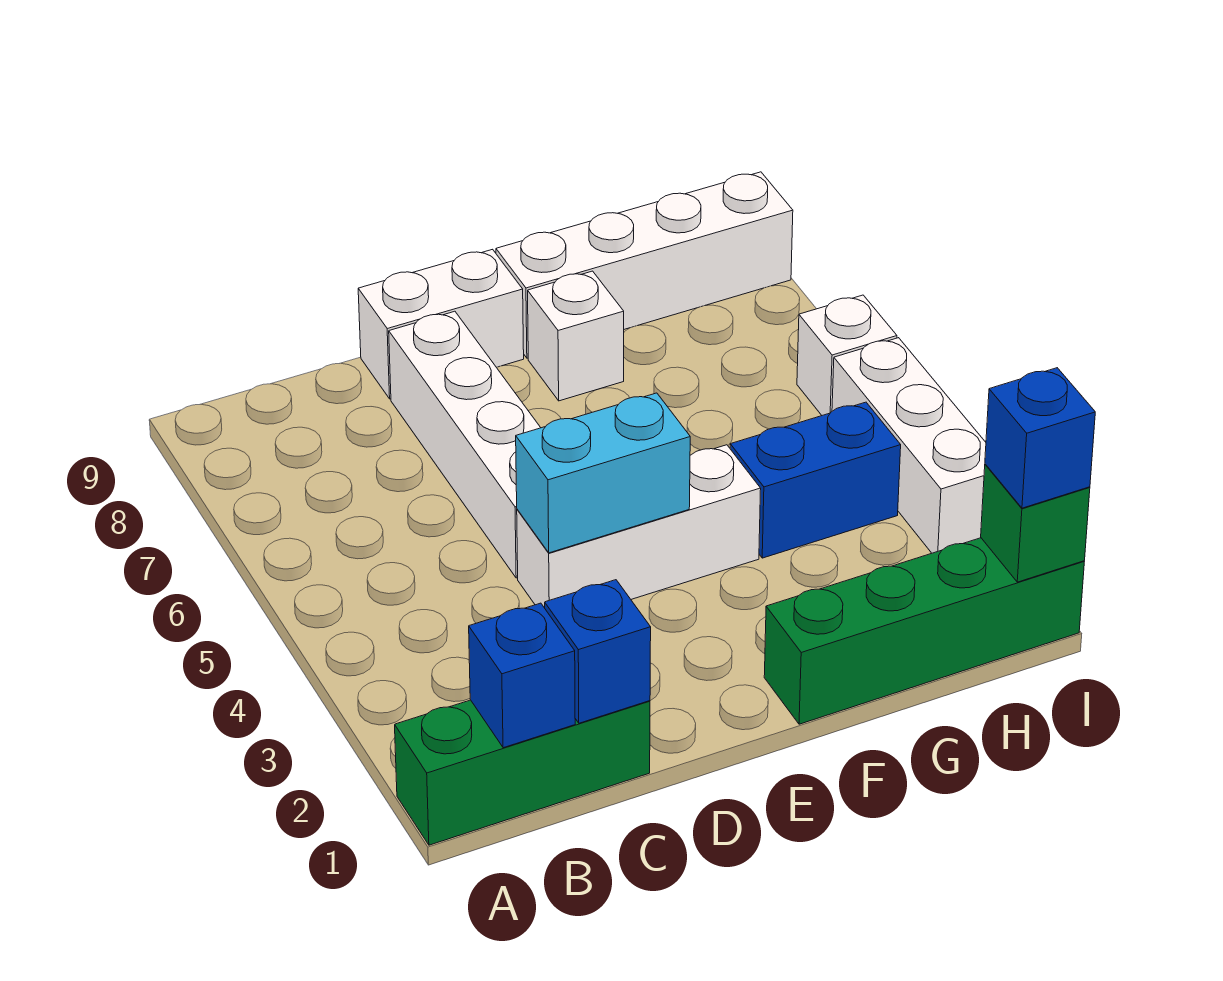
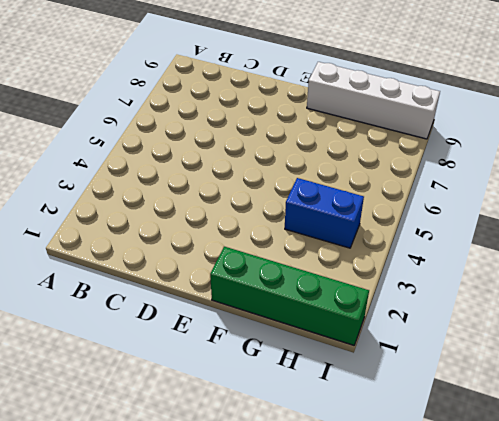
none -> green 1x3 brick [395,700,650,845]
none -> white 1x3 brick [517,445,761,608]
none -> white 1x4 brick [389,311,541,578]

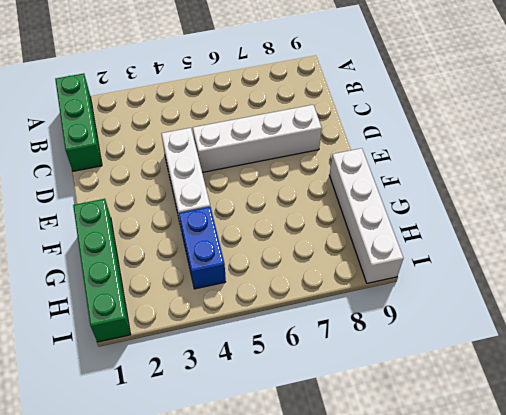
none -> white 1x2 brick [358,249,524,399]
none -> white 1x1 brick [528,271,624,401]
none -> white 1x3 brick [832,338,986,553]

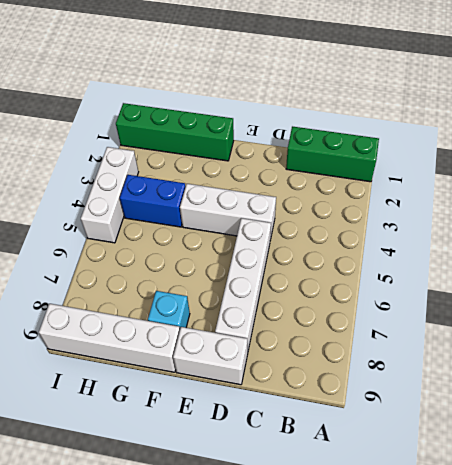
cyan 1x1 brick [148,291,190,328] -> white 1x1 brick [528,271,624,401]
none -> white 1x1 brick [797,295,897,415]
none -> blue 1x1 brick [469,603,575,748]
none -> blue 1x1 brick [545,580,651,723]

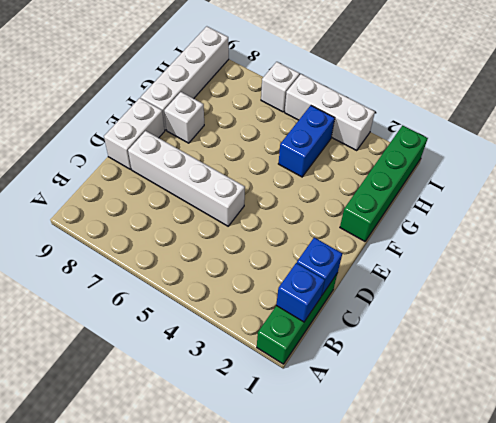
none -> white 1x3 brick [517,445,761,608]
none -> cyan 1x2 brick [516,393,690,553]
none -> green 1x1 brick [981,464,1090,582]

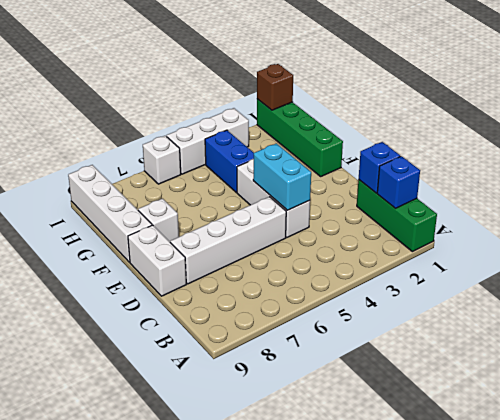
brown 1x1 brick [257,64,293,110] -> green 1x1 brick [981,464,1090,582]
none -> blue 1x1 brick [985,368,1095,508]

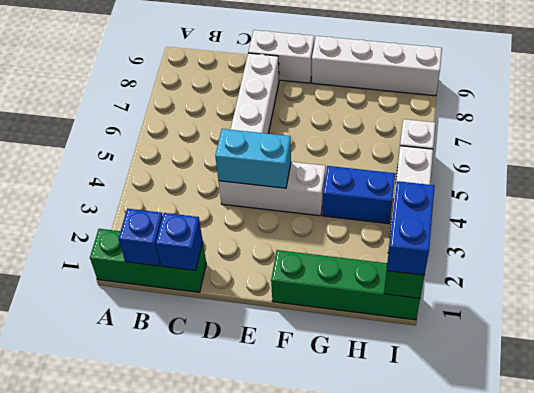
blue 1x2 brick [387,181,435,275] -> blue 1x1 brick [985,368,1095,508]
none -> white 1x1 brick [528,271,624,401]

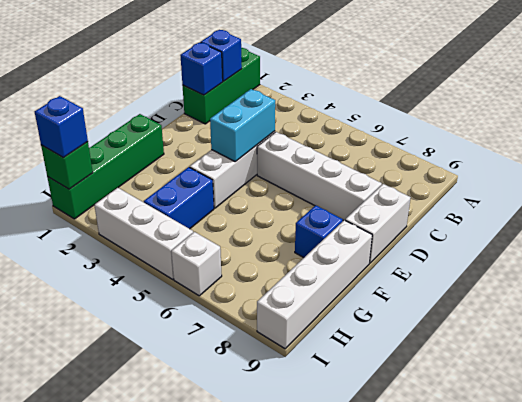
blue 1x1 brick [295,205,343,258] -> white 1x1 brick [528,271,624,401]

